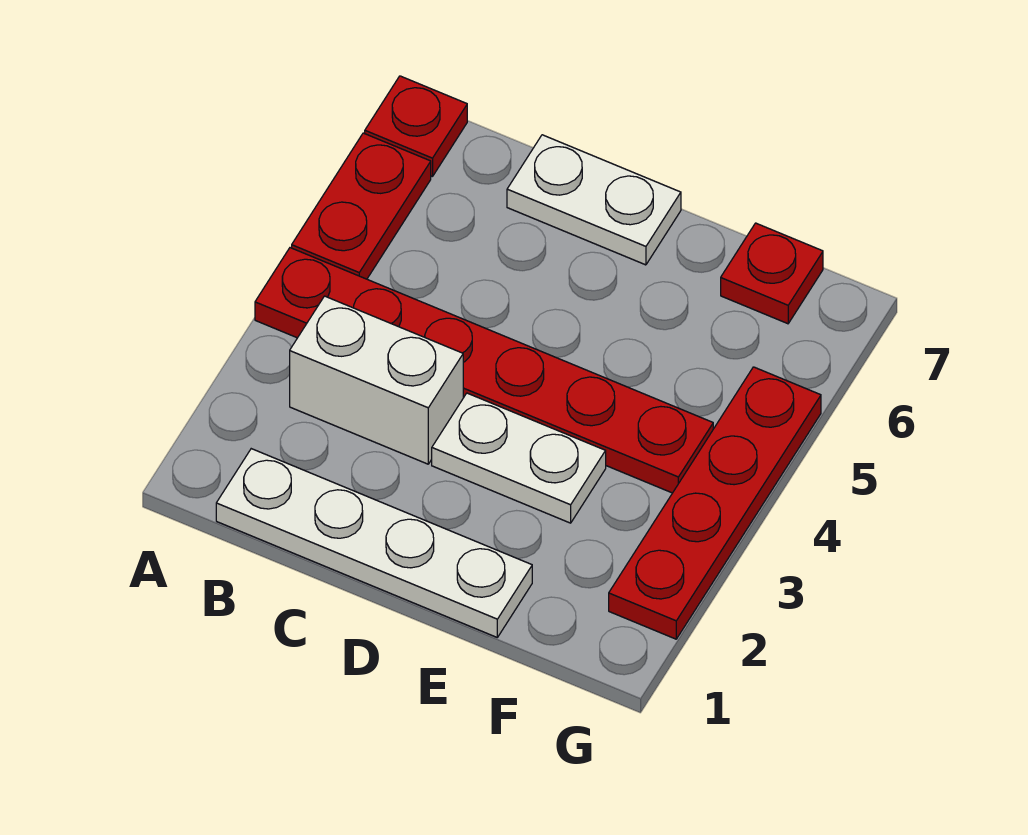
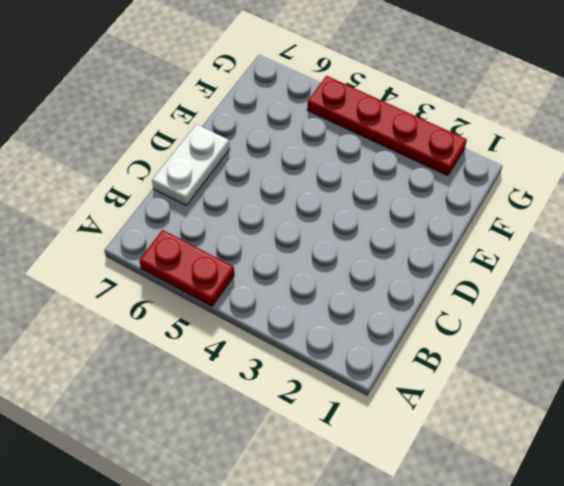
none -> red 1x6 plate [255,248,713,493]
none -> red 1x1 plate [365,76,467,177]

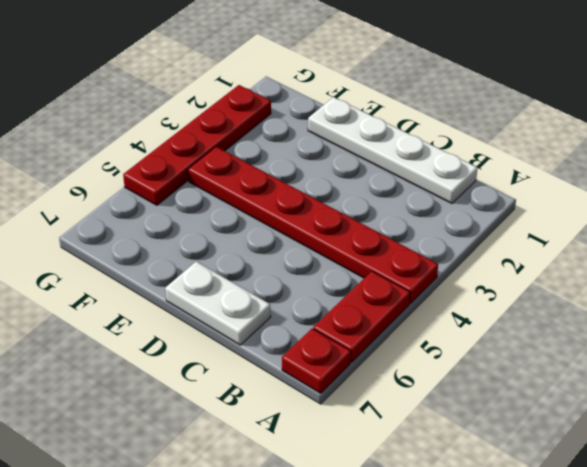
none -> white 1x2 brick [290,296,463,464]
none -> white 1x2 plate [432,393,606,523]

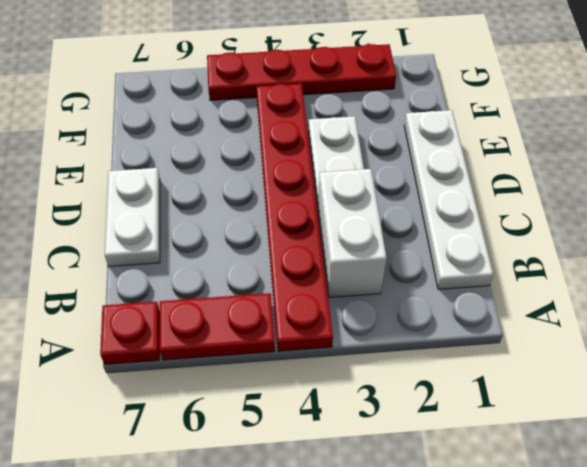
none -> red 1x1 plate [721,223,823,324]

